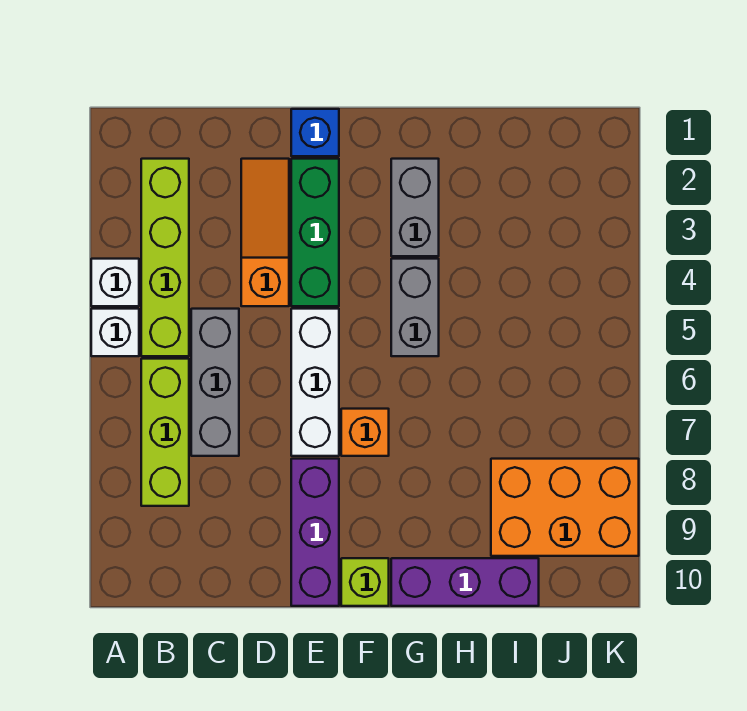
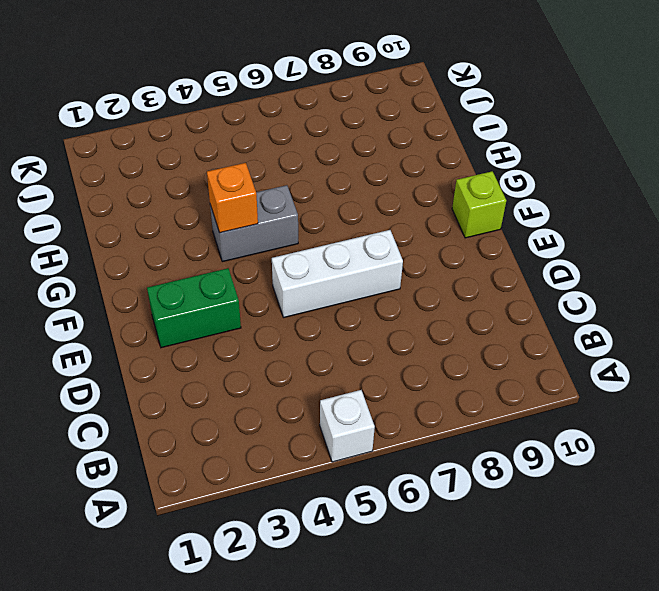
green 1x2 brick [147,268,241,348] -> green 1x3 brick [291,159,339,306]
orange 1x1 brick [207,163,258,233] -> orange 1x1 brick moved to [341,409,389,456]
none -> white 1x1 brick [91,259,139,306]
none -> lime 1x4 brick [141,159,189,356]
none -> lime 1x3 brick [141,359,189,506]

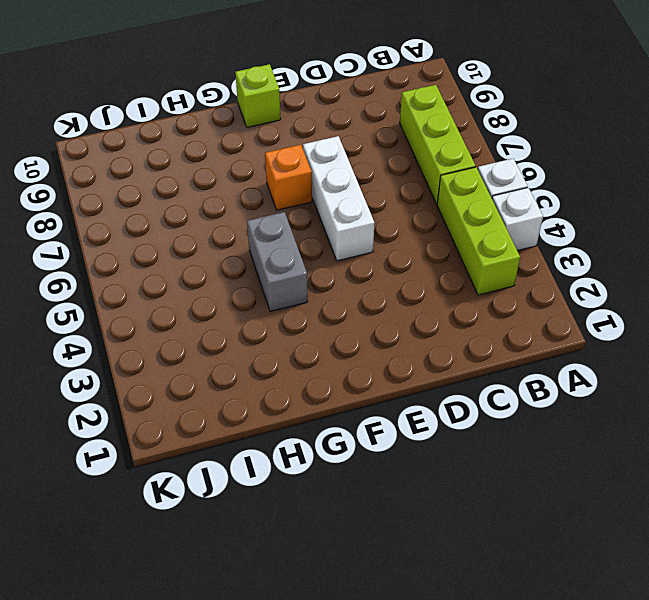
lime 1x3 brick [437,167,520,295] -> lime 1x4 brick [141,159,189,356]
none -> grey 1x3 brick [191,309,239,456]
none -> orange 1x3 slope [241,159,289,306]
none -> blue 1x1 brick [291,109,339,156]

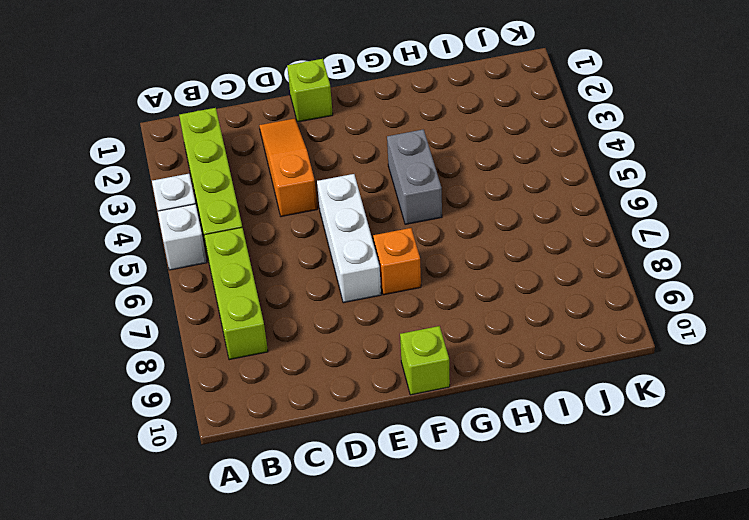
lime 1x1 brick [287,59,333,122] -> blue 1x1 brick [291,109,339,156]
none -> grey 1x3 brick [191,309,239,456]
none -> green 1x3 brick [291,159,339,306]
none -> purple 1x3 brick [291,459,339,606]

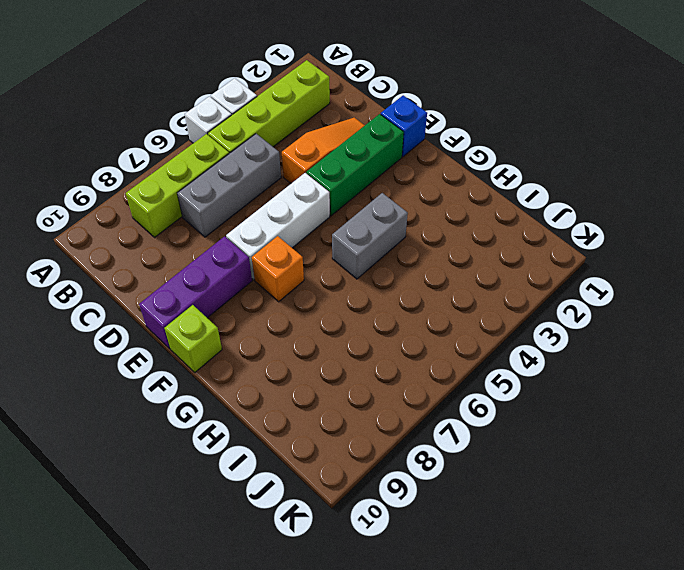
none -> grey 1x2 brick [391,159,439,256]
none -> purple 1x3 brick [391,558,539,606]
none -> orange 2x3 brick [491,459,639,556]

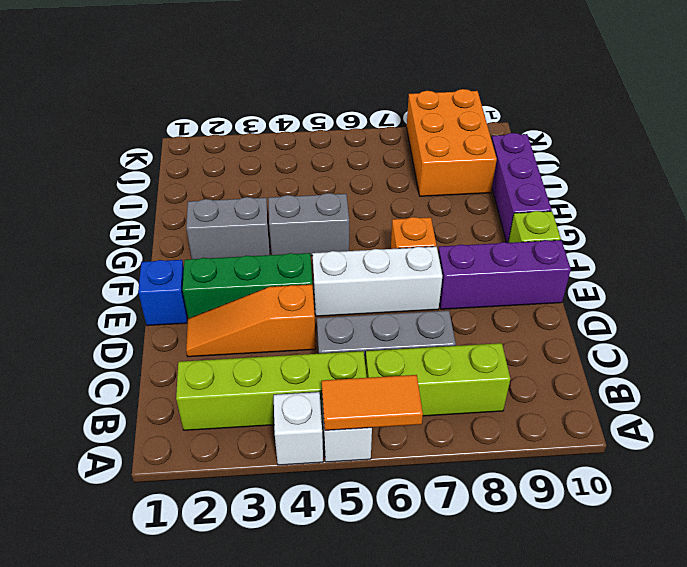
orange 1x2 tile [322,375,423,430] -> none

